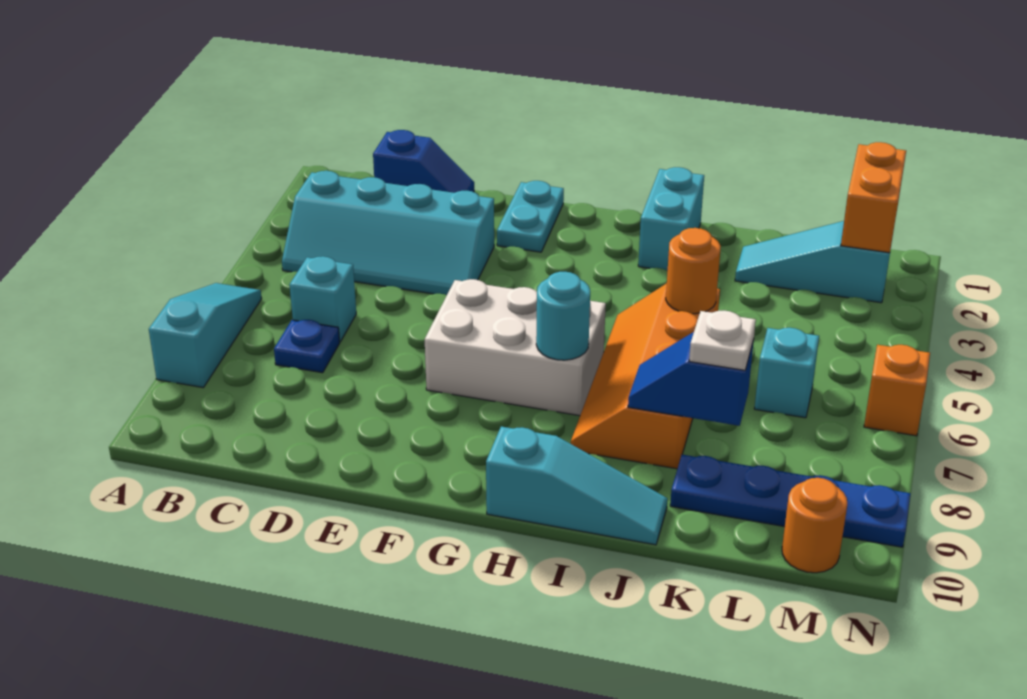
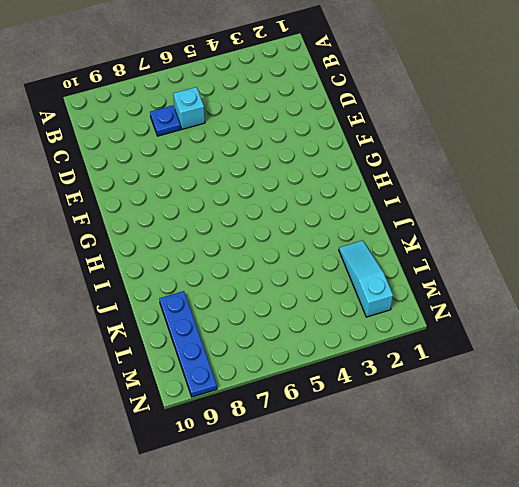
none -> cyan 1x3 slope [149,283,262,388]
none -> cyan 2x4 slope [282,171,494,295]
none -> blue 1x2 slope [373,130,474,193]

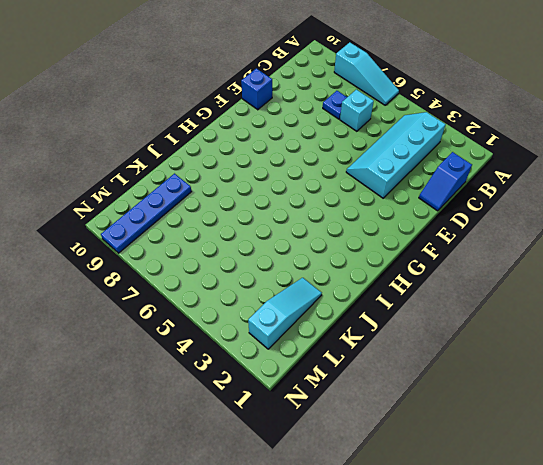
blue 1x1 brick [241,68,272,110] -> none
none -> cyan 1x2 plate [497,181,564,252]
none -> white 2x3 brick [425,279,606,416]
none -> cyan 1x3 slope [486,427,668,545]

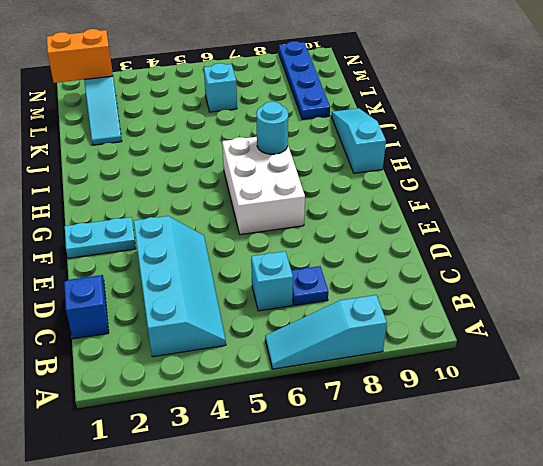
none -> cyan 1x2 brick [638,167,704,271]
none -> orange 2x4 slope [571,283,720,469]
none -> orange 1x1 round brick [782,478,847,573]

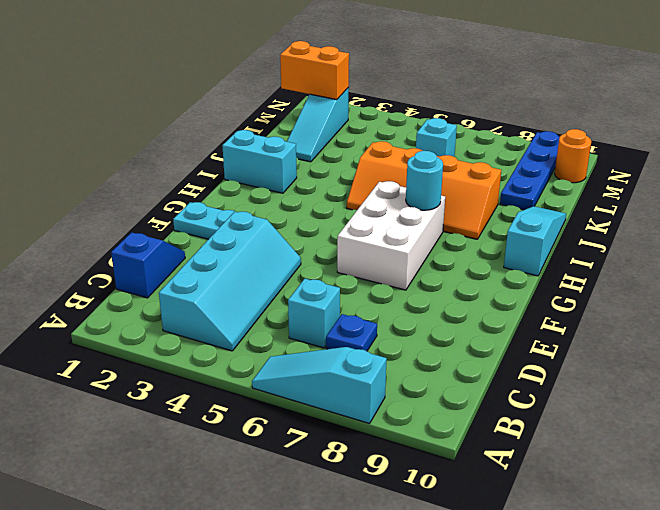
none -> orange 1x1 brick [864,345,930,436]
none -> orange 1x1 round brick [666,228,721,314]
none -> blue 1x2 slope [628,332,754,426]

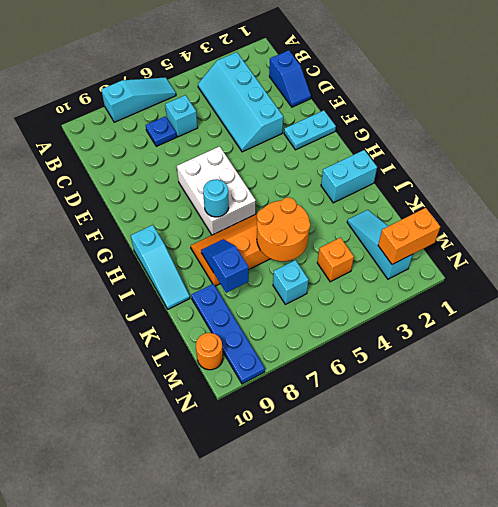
orange 2x2 round brick [257,197,310,261] -> orange 1x1 round brick [666,228,721,314]
orange 1x1 brick [317,238,354,282] -> orange 1x1 brick moved to [864,345,930,436]
none -> white 1x1 plate [689,311,756,370]

